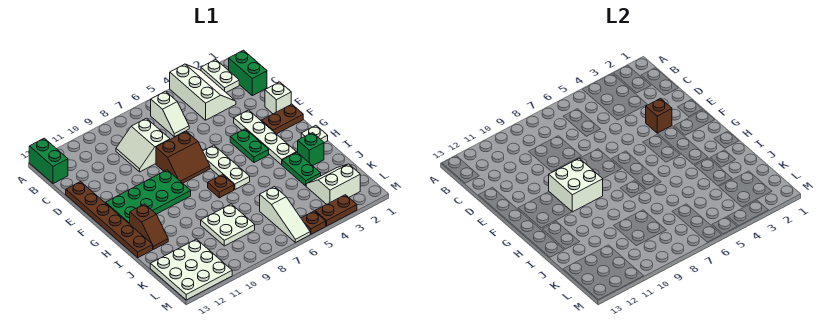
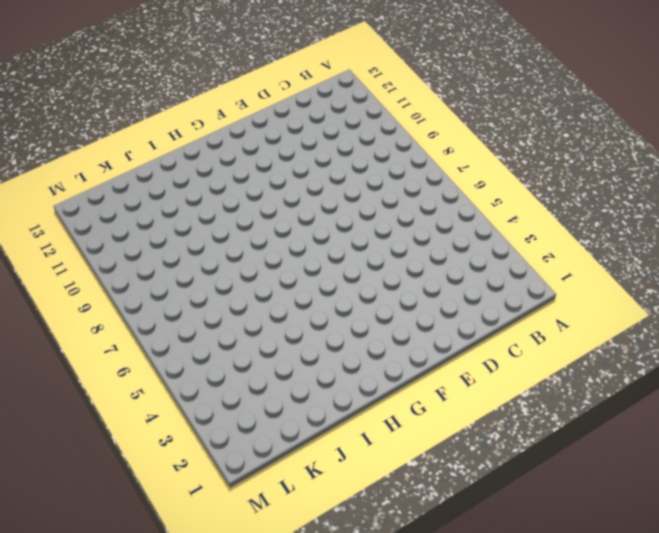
none -> white 1x2 plate [201,60,239,92]
none -> white 2x3 slope [170,64,236,120]
none -> green 1x2 brick [29,138,68,184]

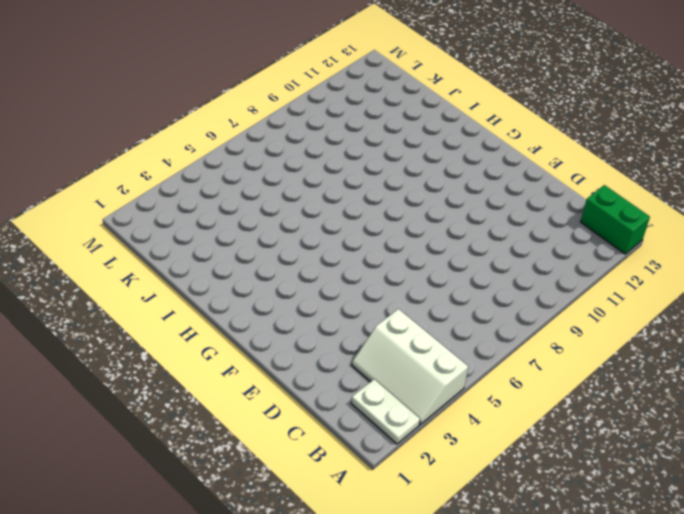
none -> green 1x2 brick [229,50,267,96]
none -> white 1x2 slope [151,91,189,137]
none -> white 2x2 slope [116,118,170,172]

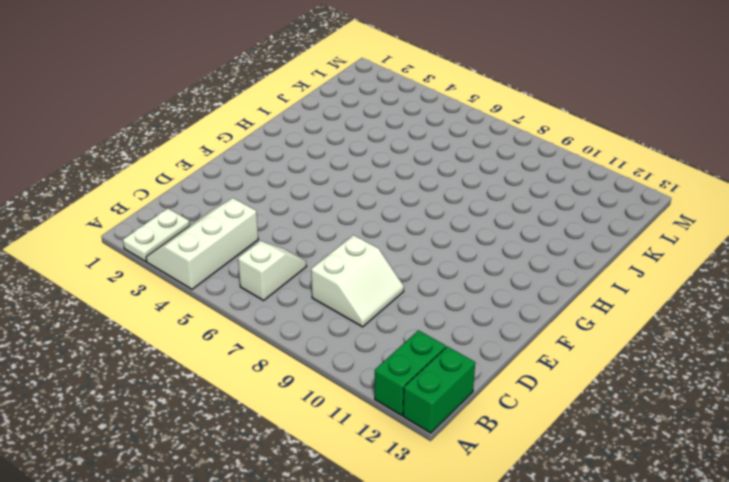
green 1x2 brick [375,330,446,415] -> green 1x2 brick moved to [229,50,267,96]
none -> brown 1x6 plate [66,182,153,258]
none -> white 1x1 brick [265,82,291,114]
none -> white 1x4 plate [234,110,296,165]

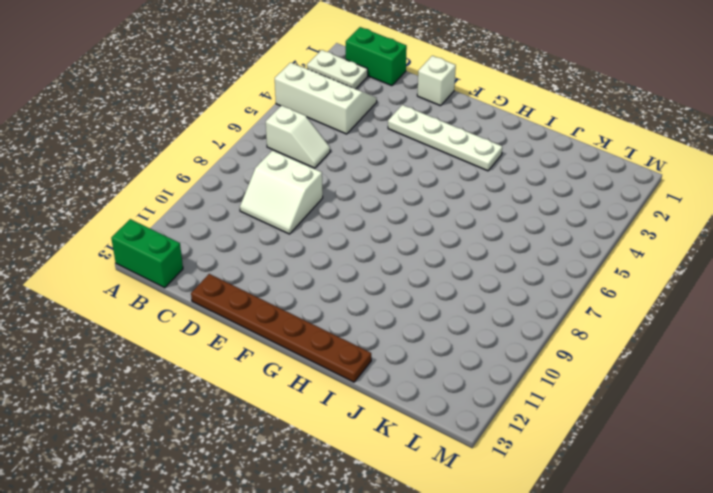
none -> brown 2x2 slope [156,131,210,183]
none -> brown 1x2 plate [261,104,303,134]
none -> green 1x2 plate [230,129,269,163]

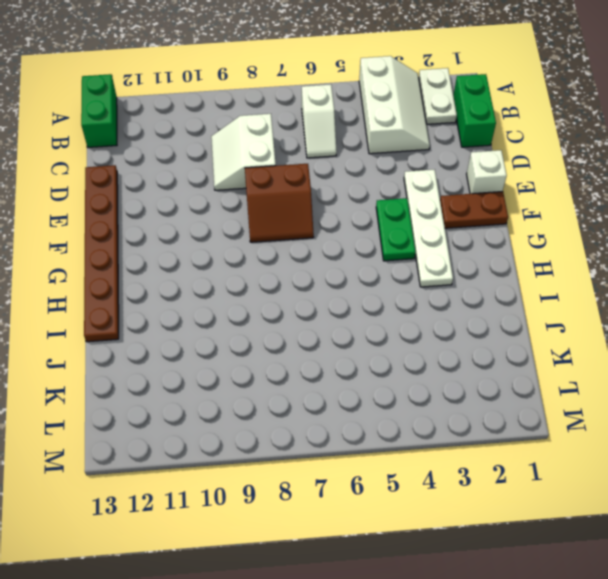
none -> white 1x3 plate [203,145,250,190]
none -> green 2x4 plate [106,170,191,224]
none -> white 1x1 plate [301,126,328,143]

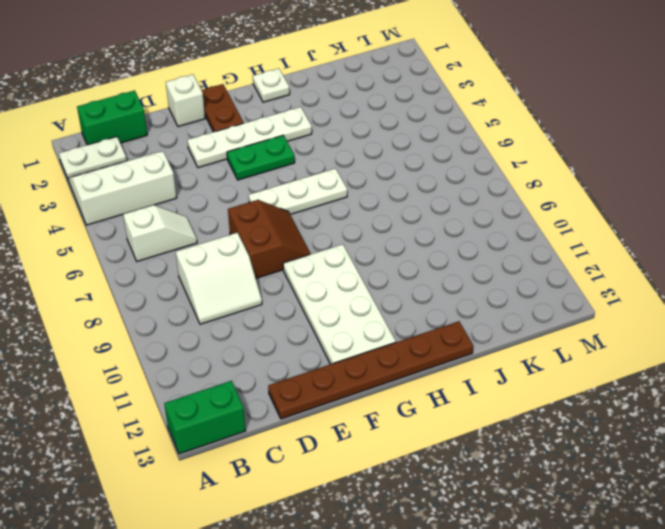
white 2x4 plate [283,244,396,364] -> green 2x4 plate [106,170,191,224]
none -> brown 1x1 plate [208,175,234,198]
none -> brown 1x2 slope [130,204,168,249]
none -> green 1x1 brick [298,133,324,166]

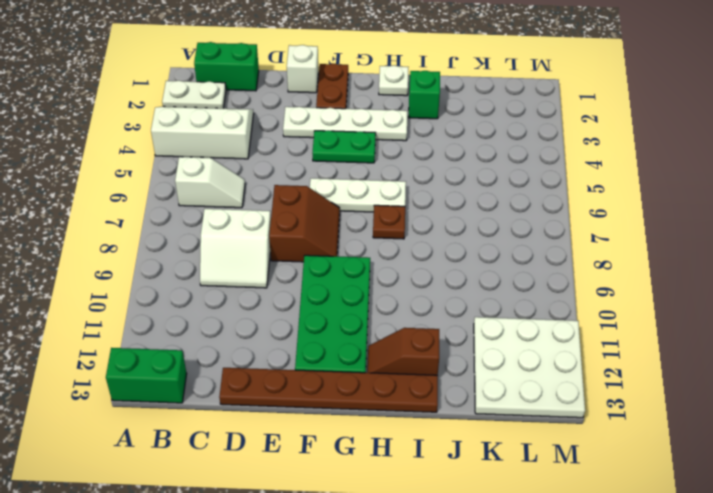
brown 1x2 slope [367,328,439,375] -> brown 1x2 slope turned to [130,204,168,249]
none -> green 1x2 plate [282,152,321,186]
none -> white 2x2 plate [201,204,255,246]
none -> white 2x2 slope [306,164,360,204]

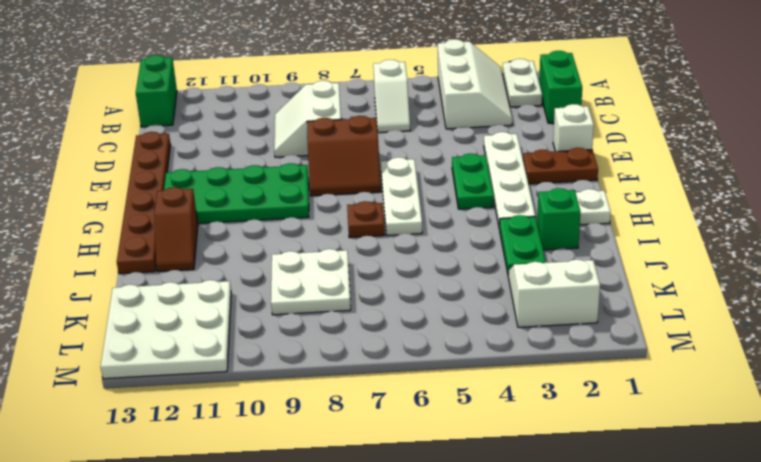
none -> white 1x3 slope [260,187,310,242]
none -> brown 1x2 plate [315,195,357,226]
none -> brown 1x1 plate [301,211,326,234]

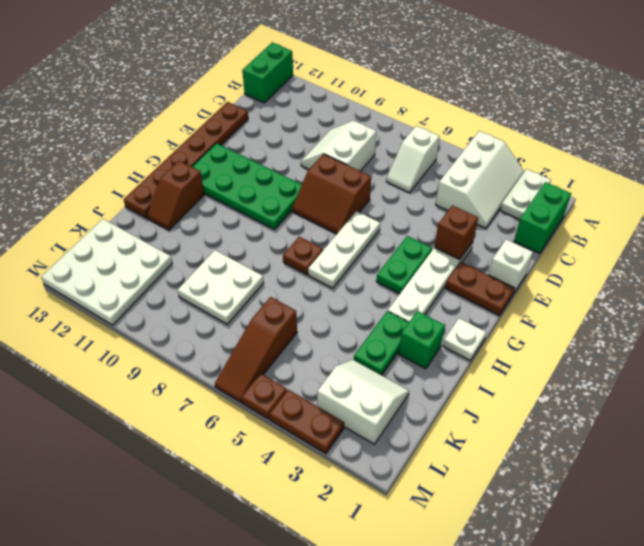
brown 1x3 slope [215,297,297,402] -> white 1x3 slope [260,187,310,242]
none -> white 2x2 brick [549,158,603,212]

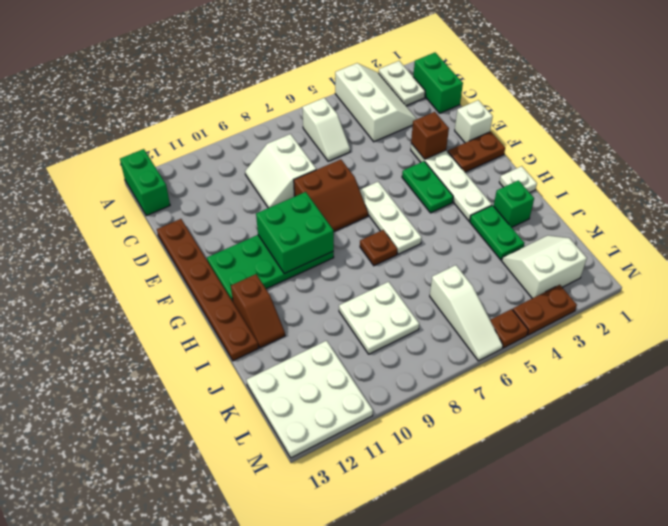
green 2x2 brick [256,192,334,274] -> white 2x2 brick [549,158,603,212]

